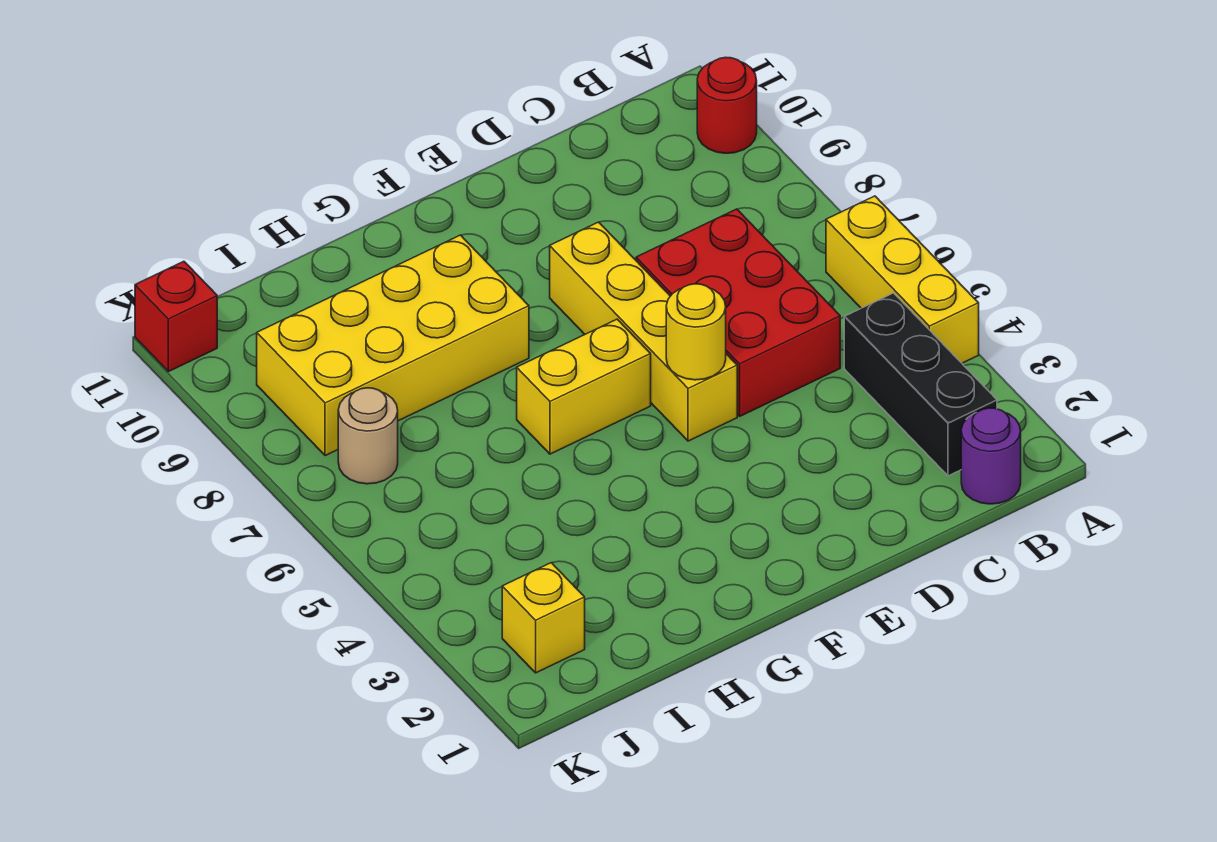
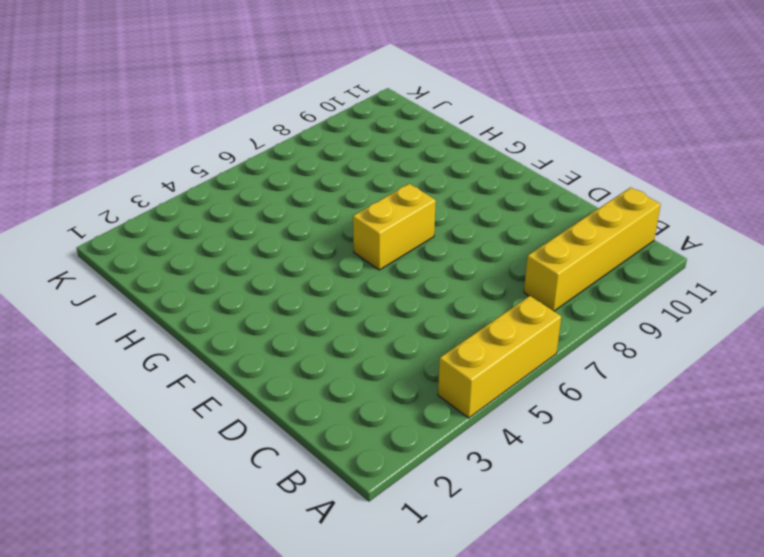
yellow 1x4 brick [524,187,661,311] -> yellow 1x4 brick moved to [550,222,737,441]
yellow 1x2 brick [353,184,436,270] -> yellow 1x2 brick turned to [517,319,651,454]
none -> red 1x1 round brick [697,57,757,153]
none -> purple 1x1 round brick [961,408,1021,504]
none -> black 1x3 brick [844,293,997,476]

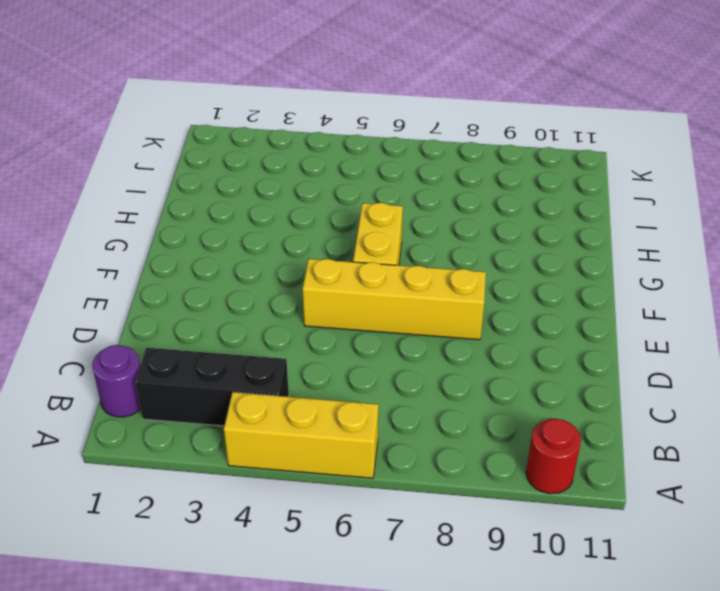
none -> red 2x3 brick [636,209,840,416]
none -> yellow 2x4 brick [257,235,529,456]
none -> yellow 1x1 brick [502,563,585,673]

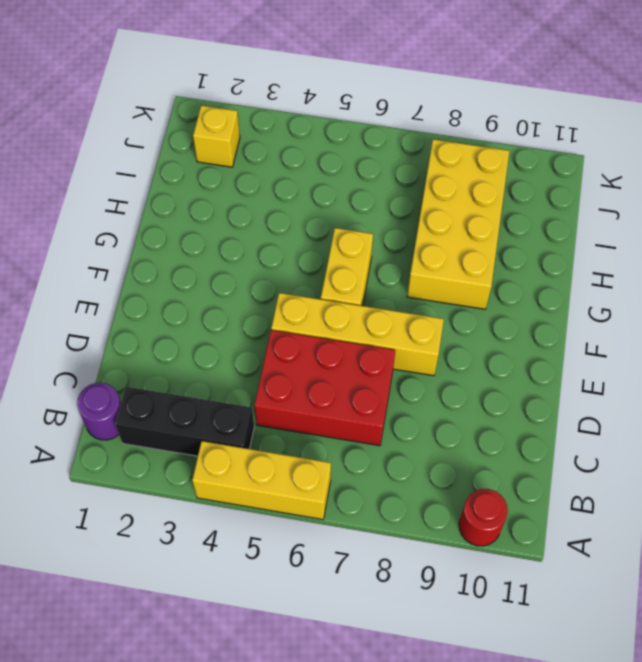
none -> tan 1x1 round brick [338,388,398,484]
none -> red 1x1 brick [135,261,217,372]
none -> yellow 1x1 round brick [666,284,726,380]

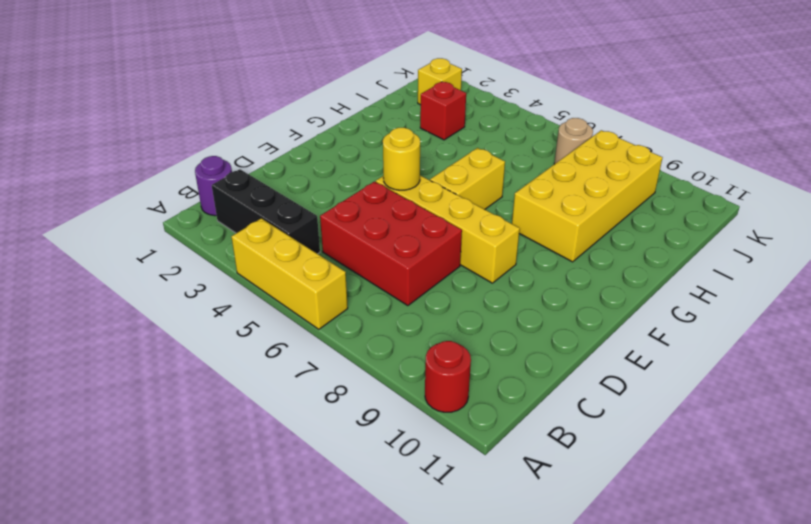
red 1x1 brick [420,82,466,140] -> red 1x1 brick moved to [135,261,217,372]

